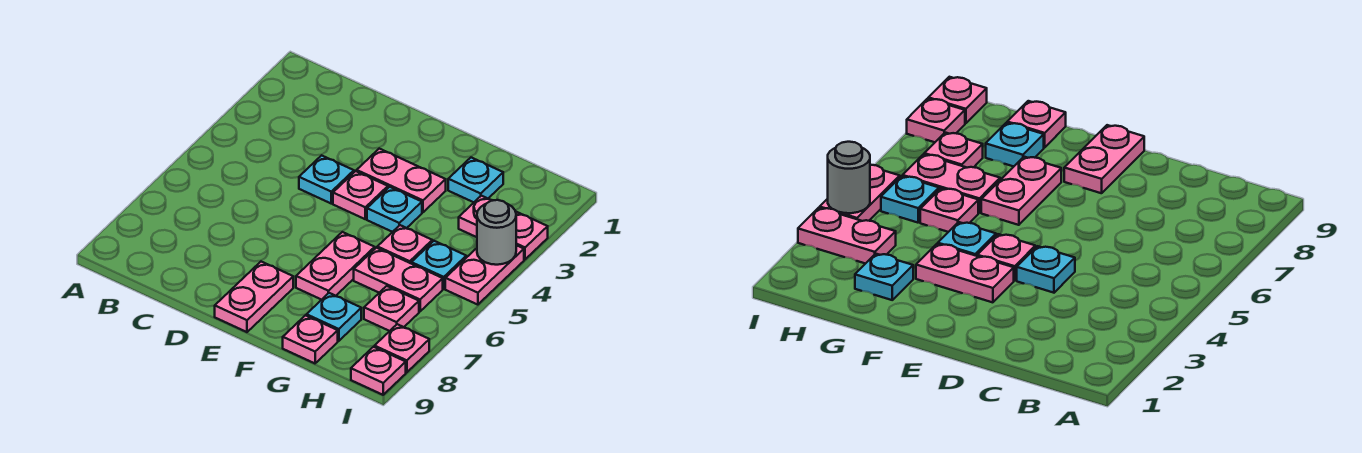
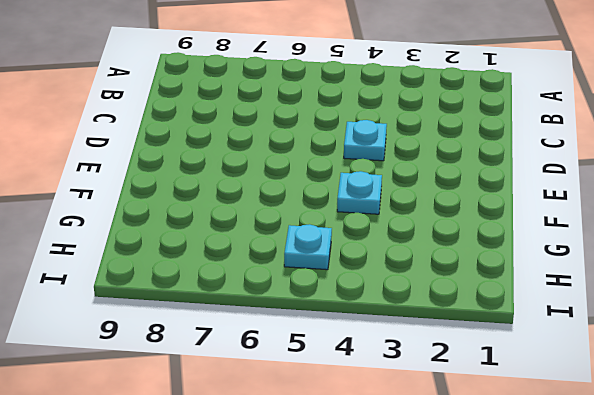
none -> pink 1x2 plate [357,149,446,212]
none -> pink 1x1 plate [333,171,388,219]
none -> pink 1x2 plate [215,262,293,332]

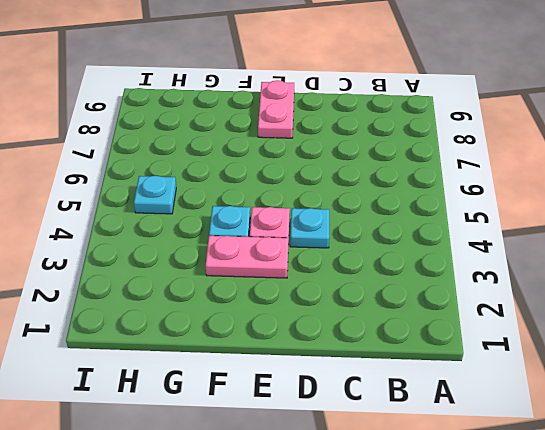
none -> pink 1x2 plate [296,232,375,300]
none -> cyan 1x1 plate [448,158,503,202]
none -> pink 1x1 plate [377,225,432,263]

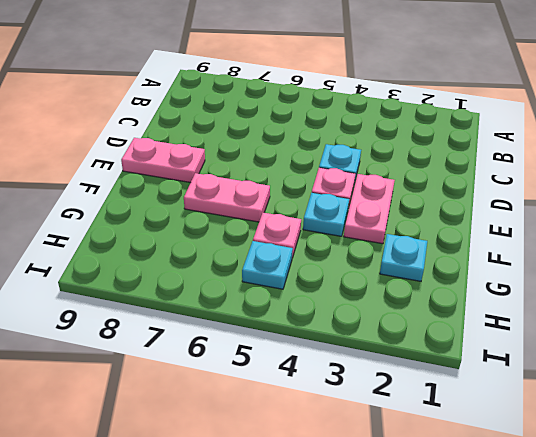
none -> pink 1x2 plate [354,248,443,311]
none -> cyan 1x1 plate [306,293,361,341]
none -> pink 1x1 plate [283,315,338,363]

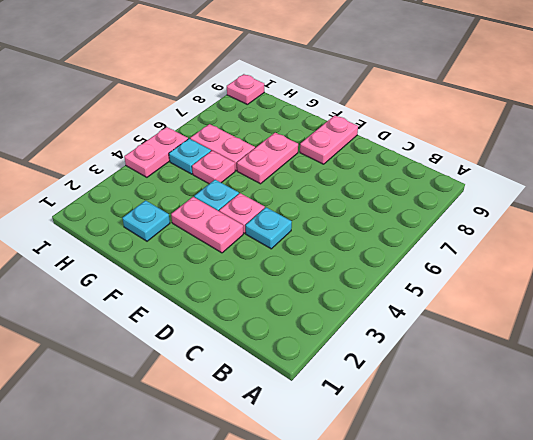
none -> cyan 1x1 plate [306,293,361,341]
none -> pink 1x1 plate [283,315,338,363]
none -> pink 1x2 plate [459,196,548,259]

